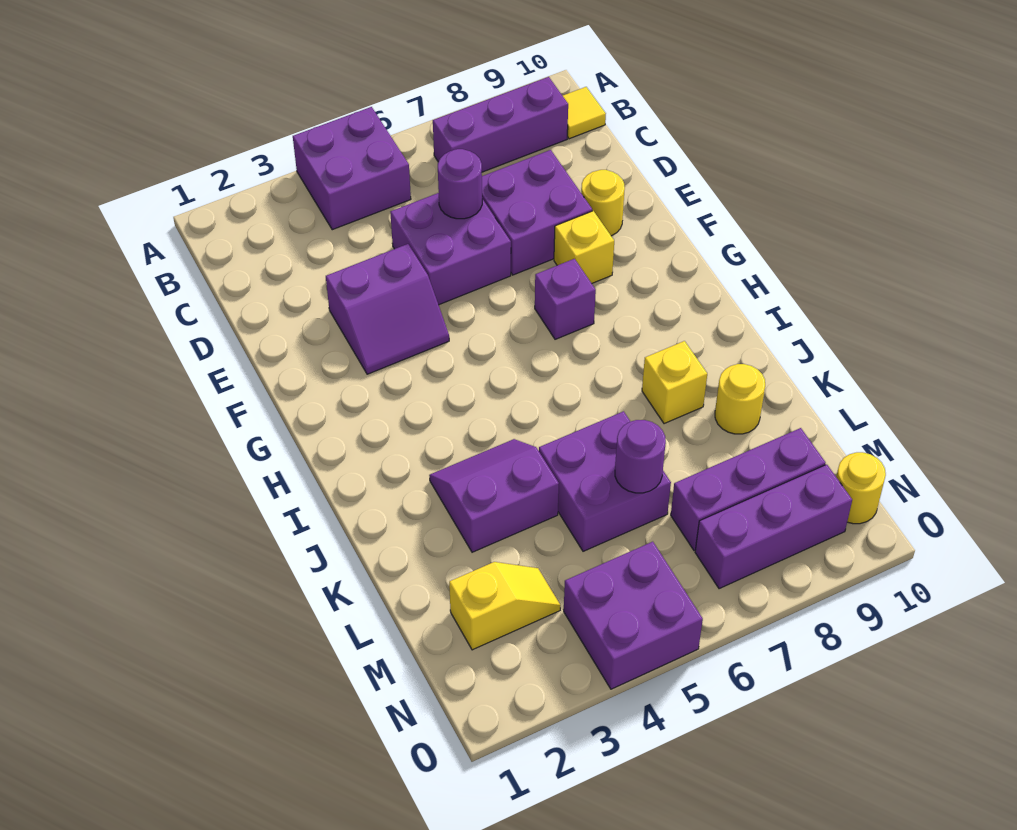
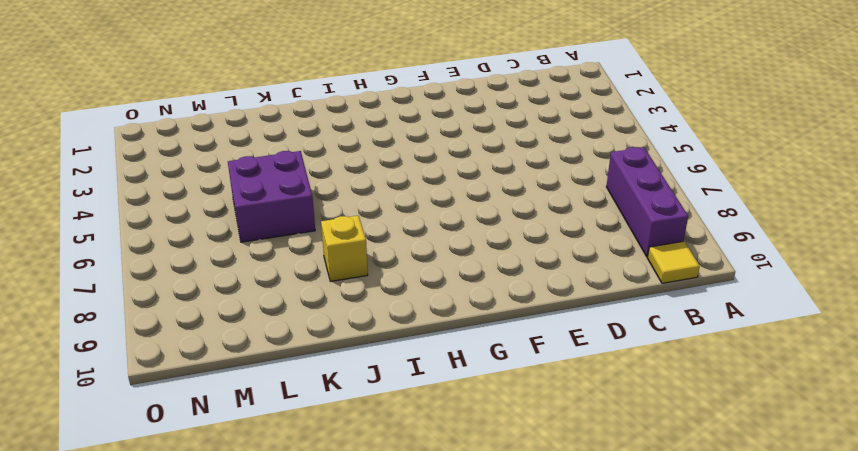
none -> purple 2x2 brick [293,107,411,230]
none -> purple 2x2 brick [390,193,511,305]
none -> purple 2x2 brick [482,150,592,275]

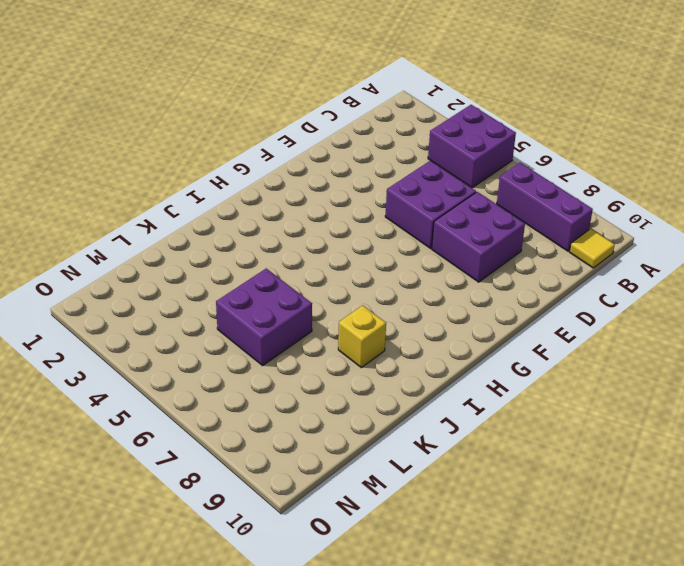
none -> purple 2x2 slope [326,244,449,374]
none -> yellow 1x1 round brick [581,170,625,236]
none -> yellow 1x1 brick [554,211,614,283]

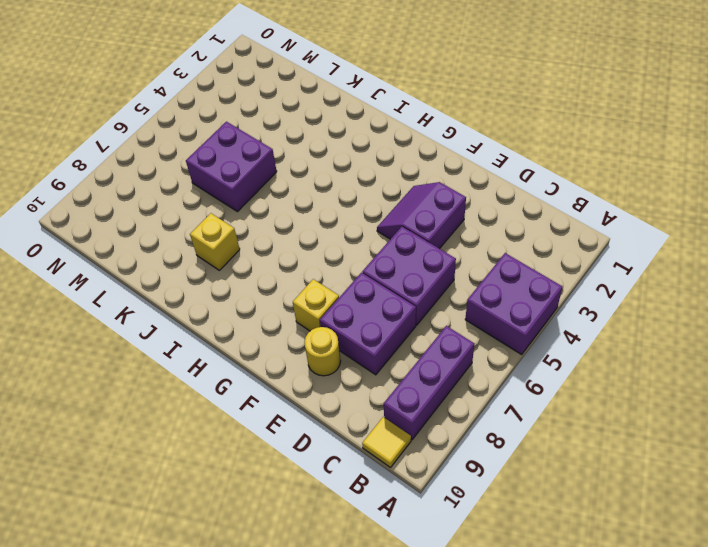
none -> purple 1x1 brick [535,259,596,339]
none -> purple 2x2 slope [429,439,559,552]
none -> yellow 1x1 round brick [715,364,765,434]

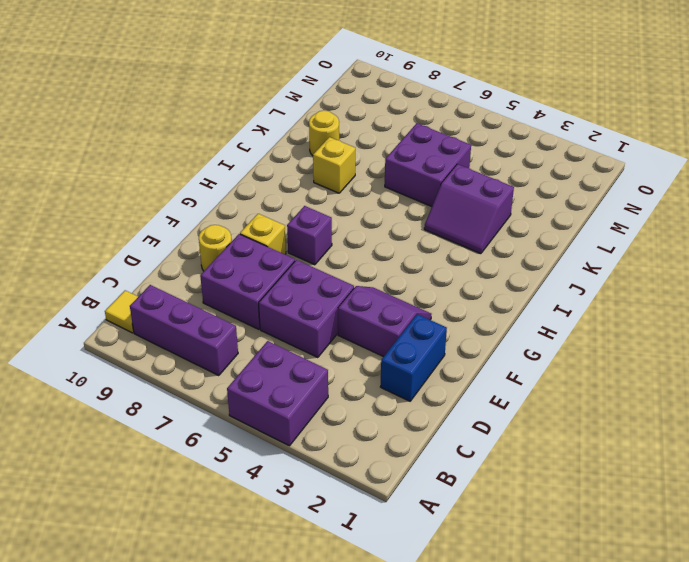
blue 1x2 brick [380,314,447,401] -> none
none -> yellow 1x2 slope [449,562,560,650]
none -> purple 1x3 brick [671,428,825,551]
none -> purple 2x2 brick [564,542,703,689]

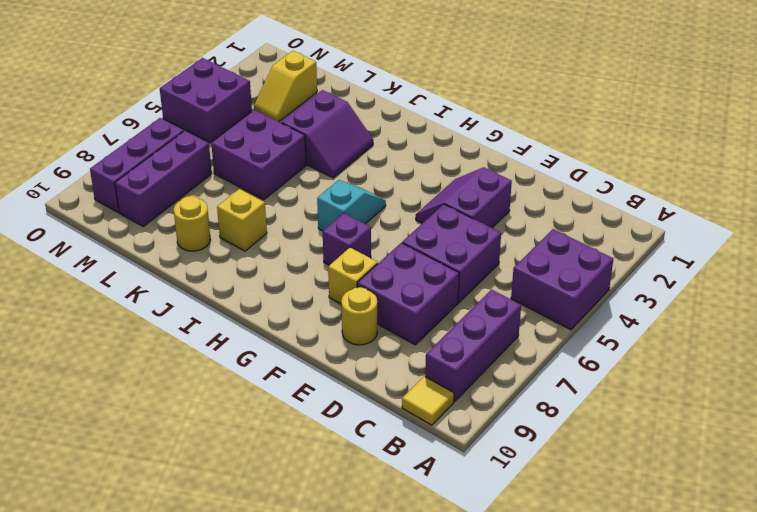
cyan 1x2 slope [317,180,386,231] -> none
none -> yellow 1x1 round brick [836,452,886,524]
none -> purple 1x1 round brick [438,149,482,219]
none -> purple 1x1 round brick [615,420,666,493]

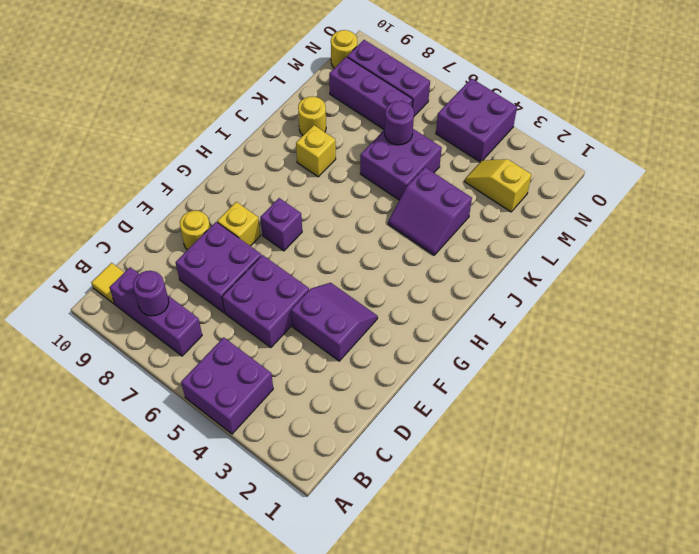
purple 1x1 round brick [133,271,169,316] -> purple 1x1 round brick moved to [438,149,482,219]

